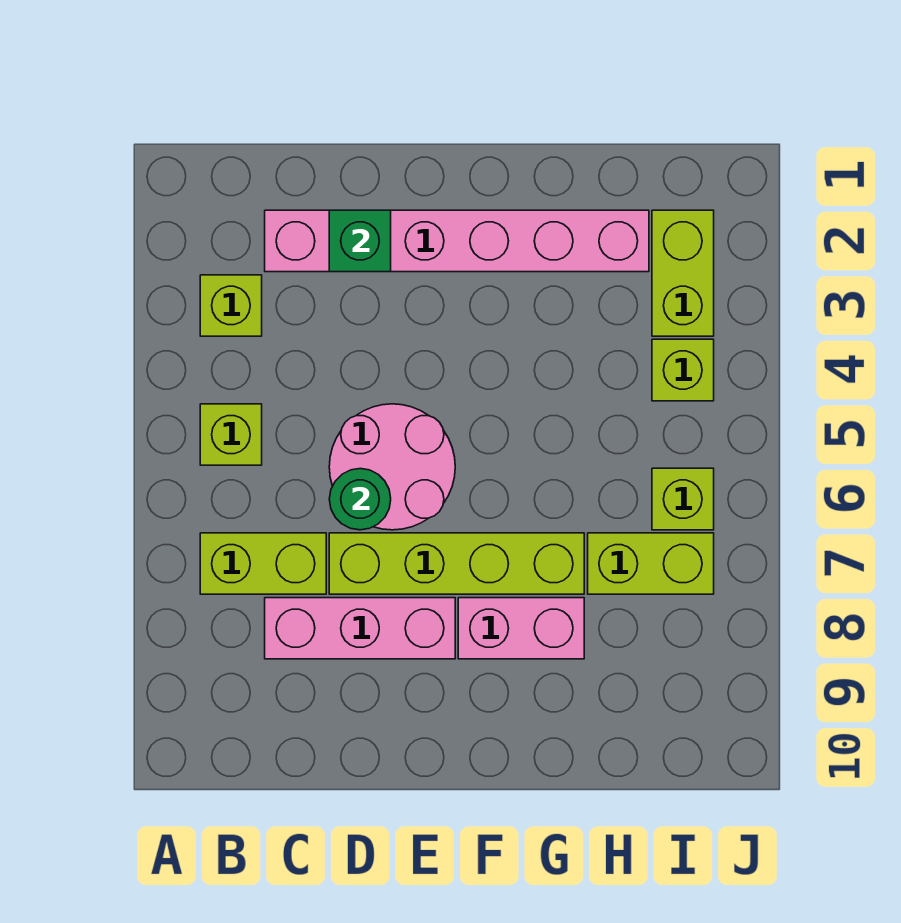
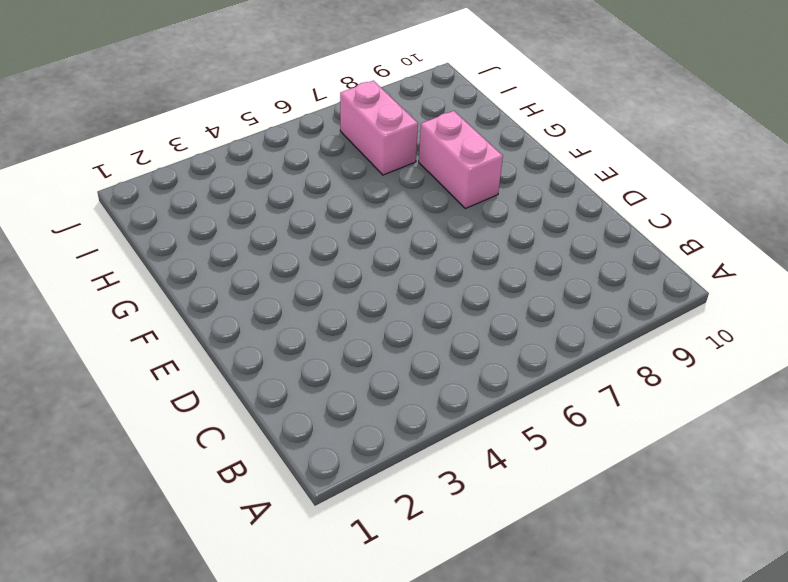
pink 1x2 brick [340,81,418,175] -> lime 1x2 brick [588,533,714,594]
none -> lime 1x1 brick [200,275,262,336]
none -> lime 1x1 brick [200,404,262,465]
none -> lime 1x2 brick [200,533,326,594]

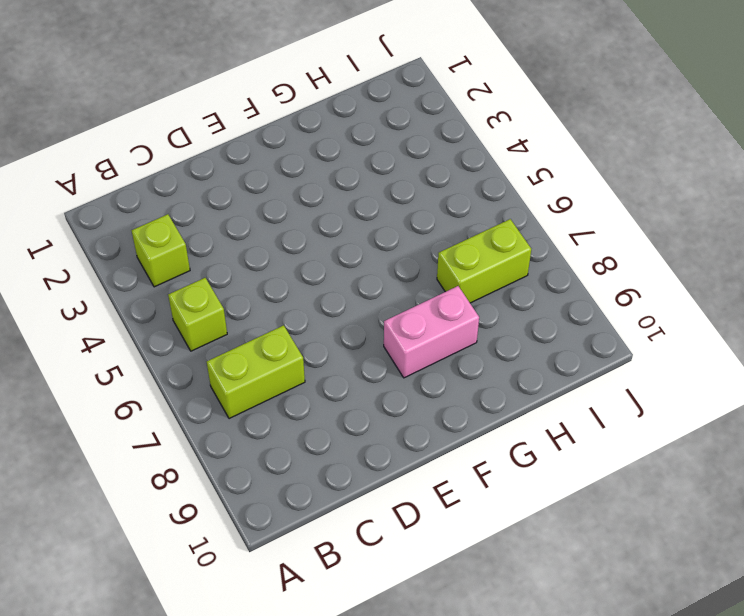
none -> pink 1x6 brick [265,210,649,272]
none -> pink 1x3 brick [265,598,455,659]
none -> pink 2x2 round brick [329,404,455,530]

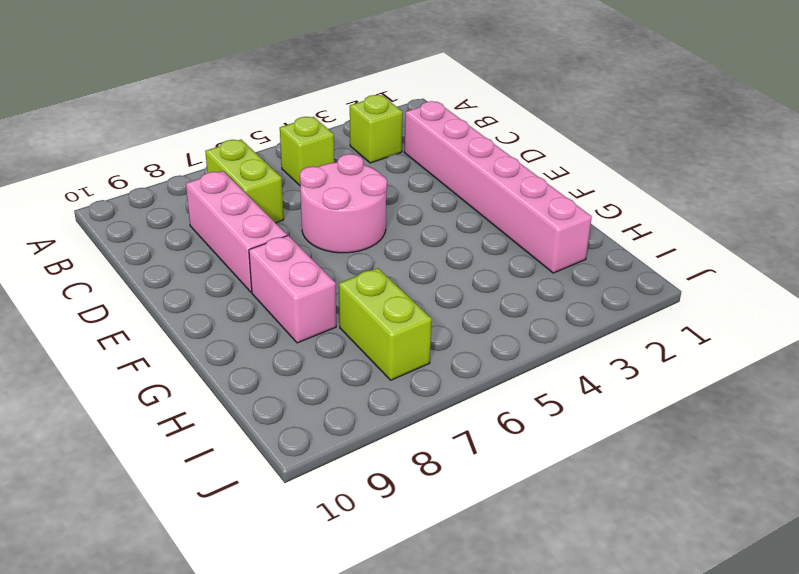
none -> lime 1x4 brick [329,533,584,594]
none -> lime 1x2 brick [652,210,714,336]
none -> lime 1x1 brick [652,339,714,401]

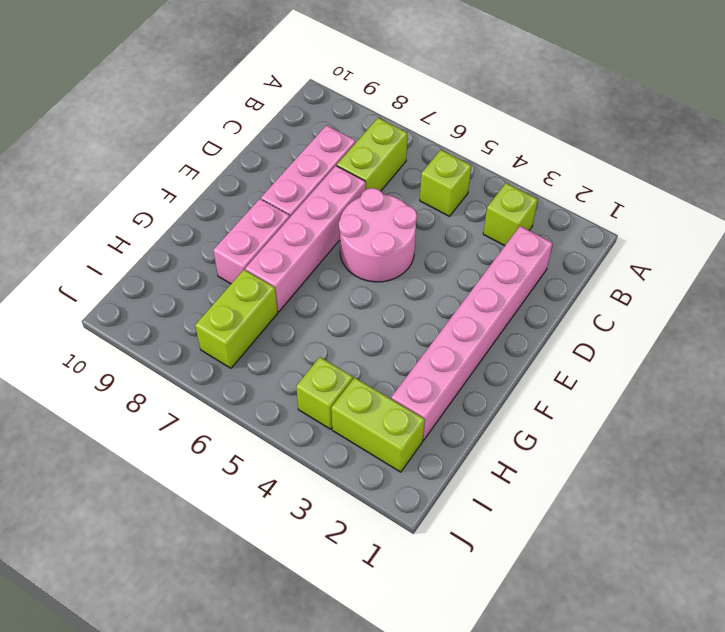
pink 1x4 brick [245,166,366,312] -> lime 1x4 brick [329,533,584,594]
none -> lime 1x1 brick [652,468,714,530]
none -> green 1x1 brick [329,210,391,272]
none -> green 1x1 round brick [329,469,391,530]

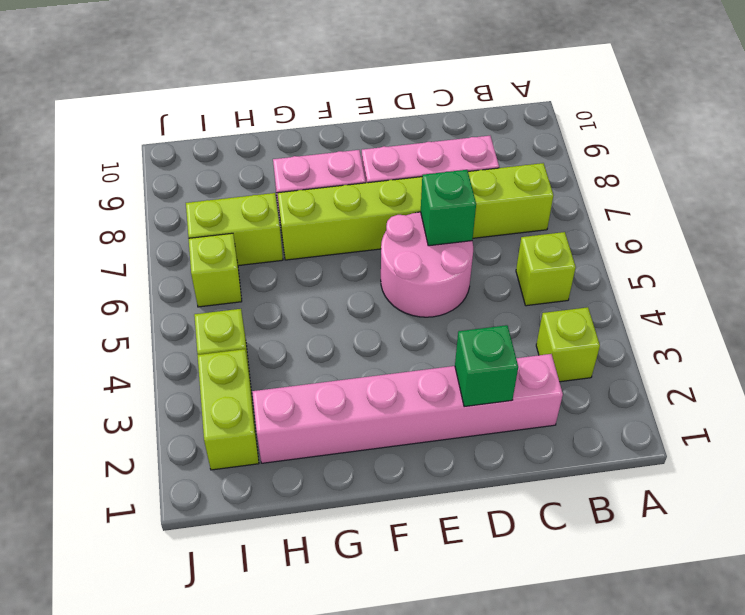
green 1x1 brick [421,170,476,246] -> green 1x1 round brick [329,469,391,530]

